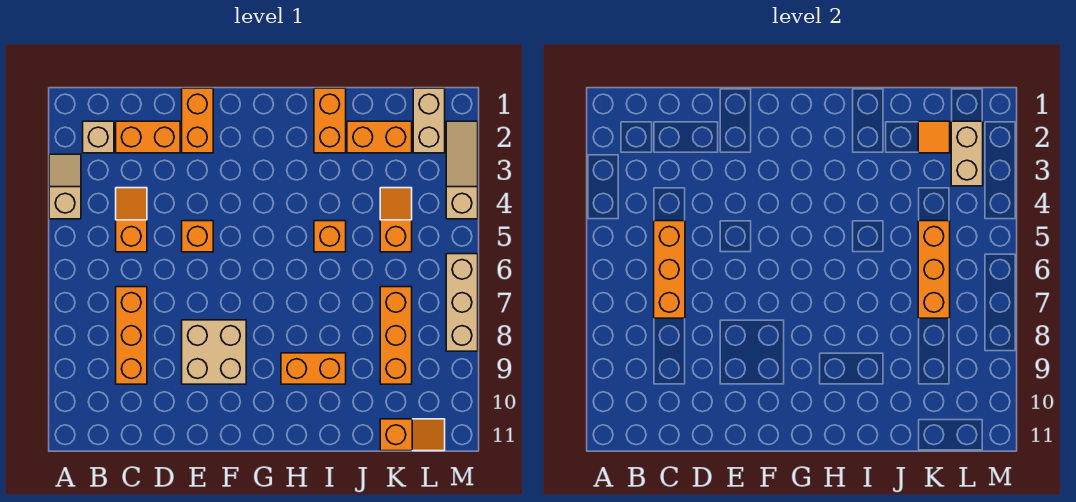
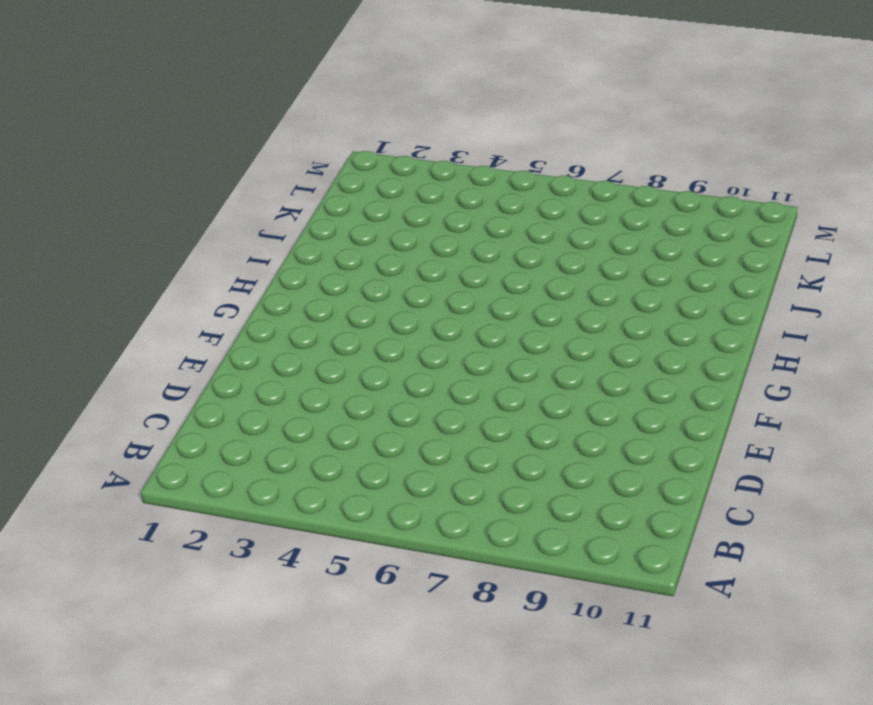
none -> tan 1x2 slope [49,154,81,219]
none -> tan 1x1 brick [83,121,114,153]
none -> orange 1x2 brick [116,121,180,153]

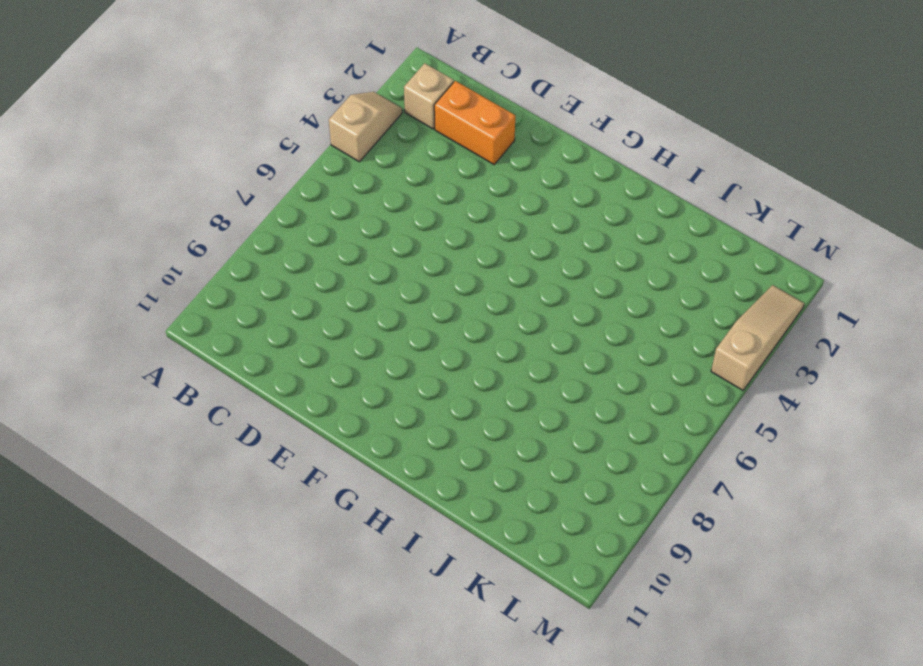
none -> orange 1x2 slope [116,188,147,252]
none -> orange 1x3 brick [116,287,147,384]
none -> orange 1x2 brick [182,88,213,153]

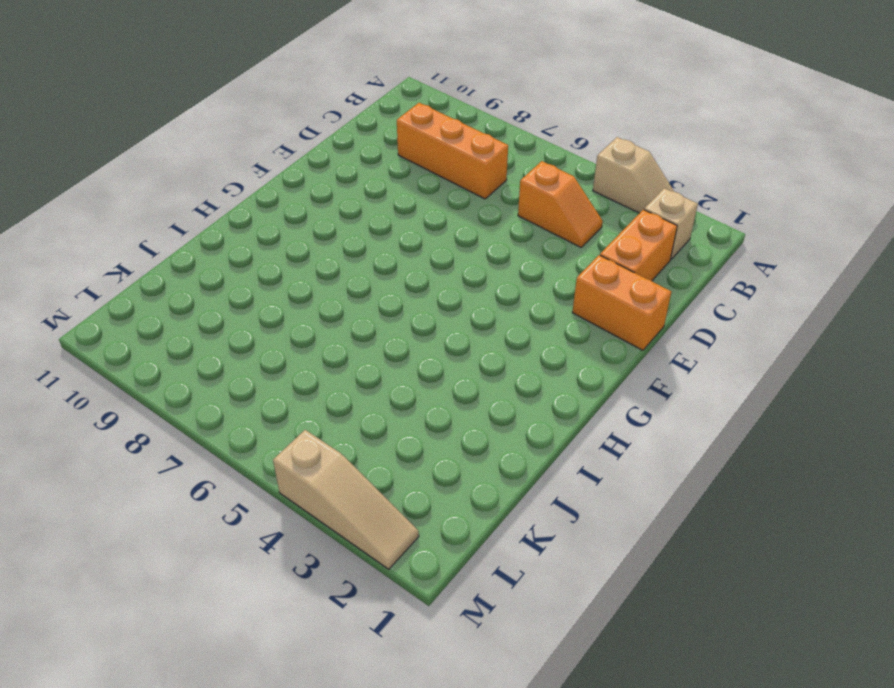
none -> orange 1x1 brick [182,221,213,252]
none -> tan 2x2 brick [182,320,246,384]
none -> orange 1x2 brick [281,353,346,384]

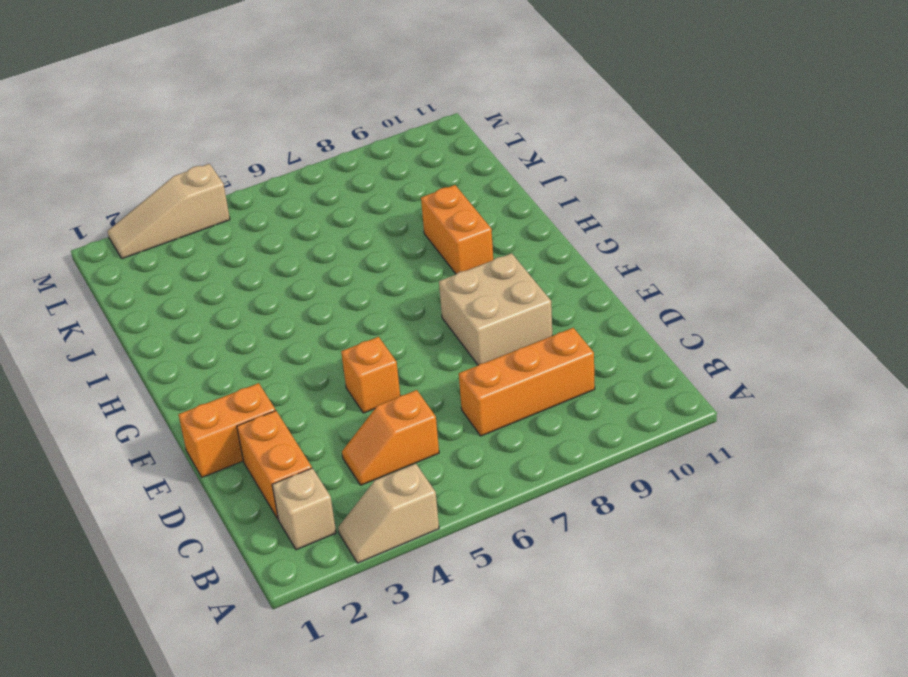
none -> orange 1x2 brick [314,88,346,153]
none -> orange 1x1 brick [314,221,346,252]
none -> orange 1x2 brick [347,121,412,153]

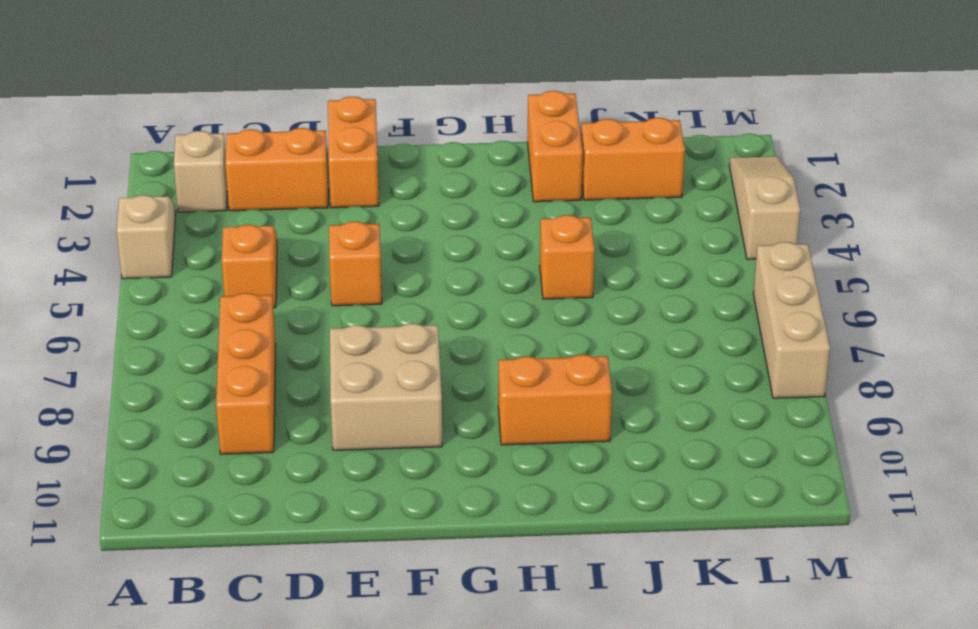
none -> orange 1x2 slope [380,188,412,252]
none -> orange 1x3 brick [380,287,412,384]
none -> orange 1x2 slope [380,419,445,451]

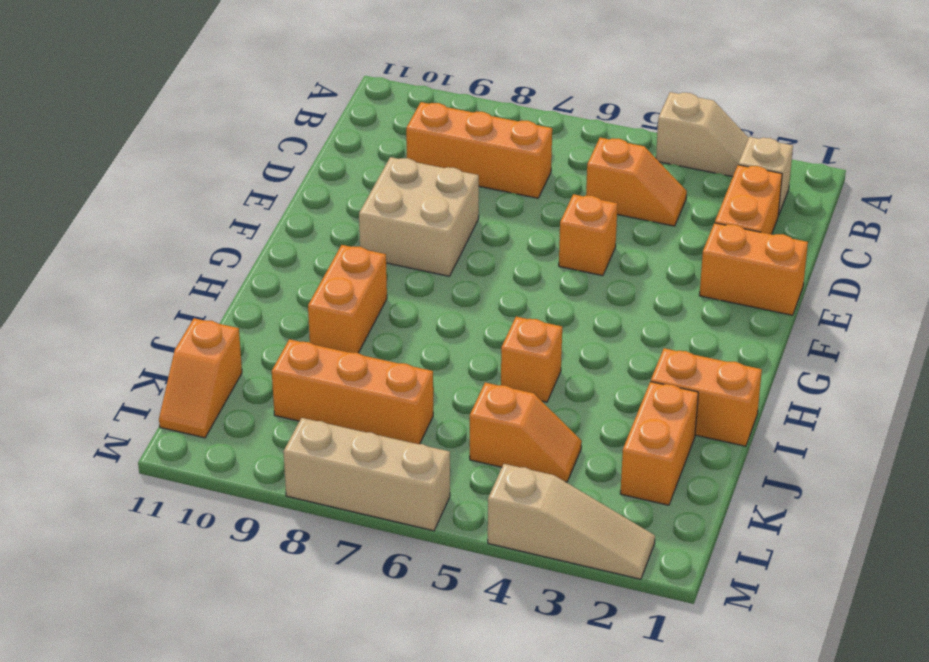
none -> tan 1x2 brick [413,88,445,153]
none -> orange 1x3 brick [654,221,685,318]
none -> orange 1x1 tile [918,121,950,153]

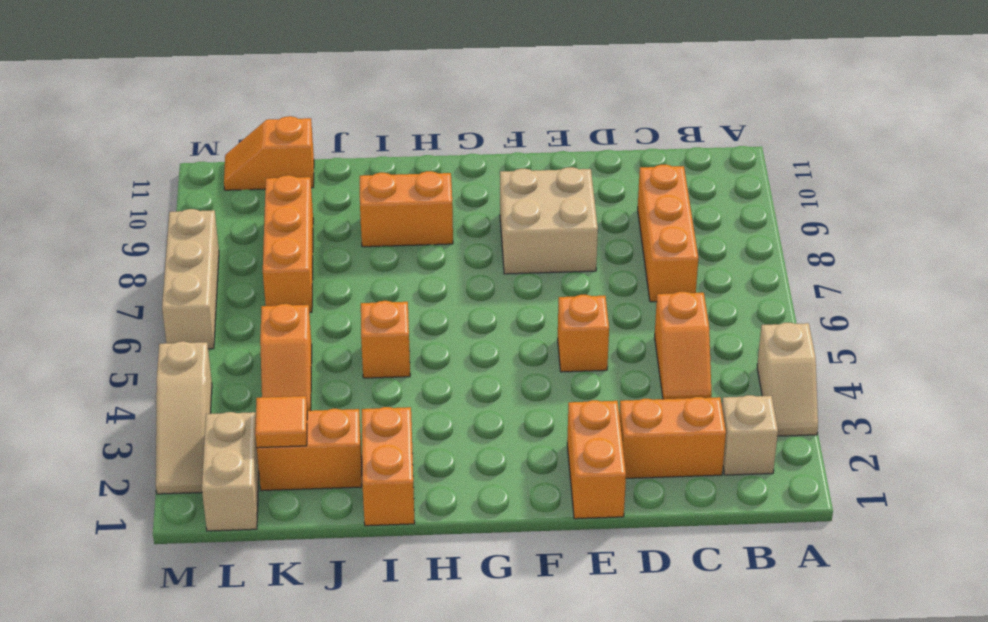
none -> orange 1x3 brick [654,221,685,318]
none -> orange 1x3 brick [918,221,950,318]
none -> tan 1x2 brick [951,121,983,186]

